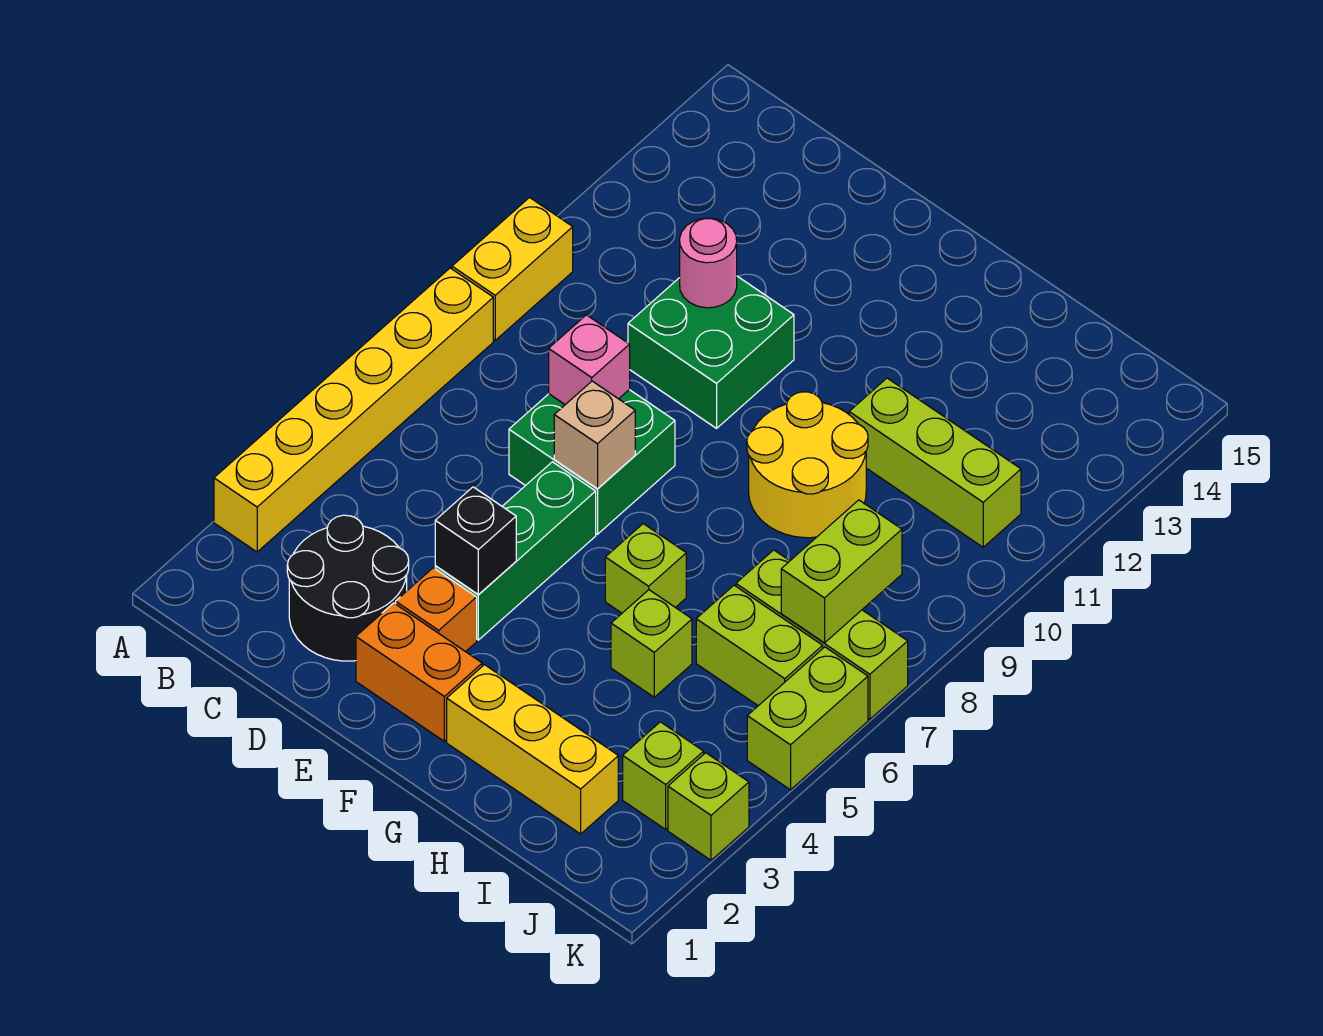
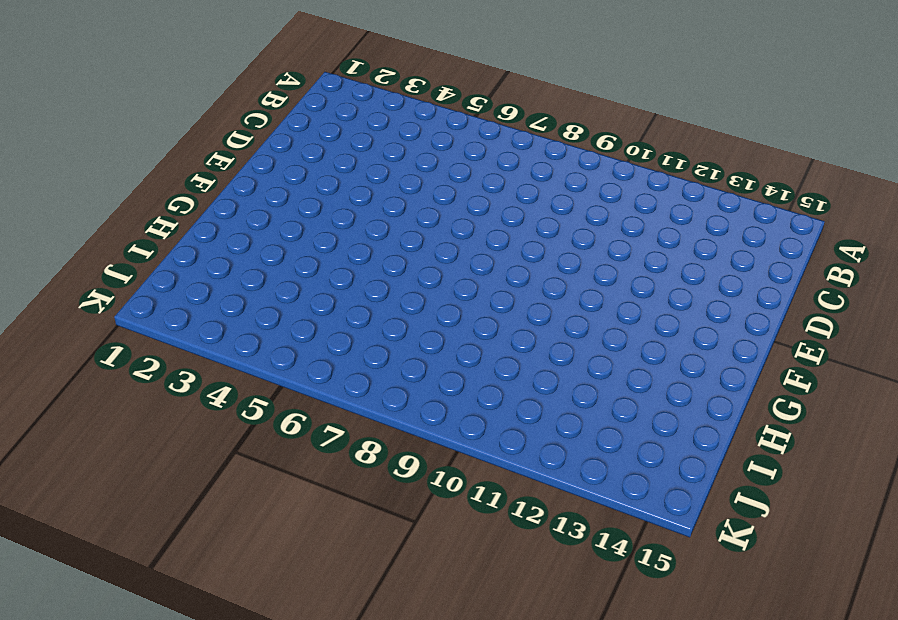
none -> yellow 1x6 brick [214,268,493,552]
none -> yellow 1x2 brick [452,198,573,340]
none -> black 2x2 round brick [287,515,409,661]

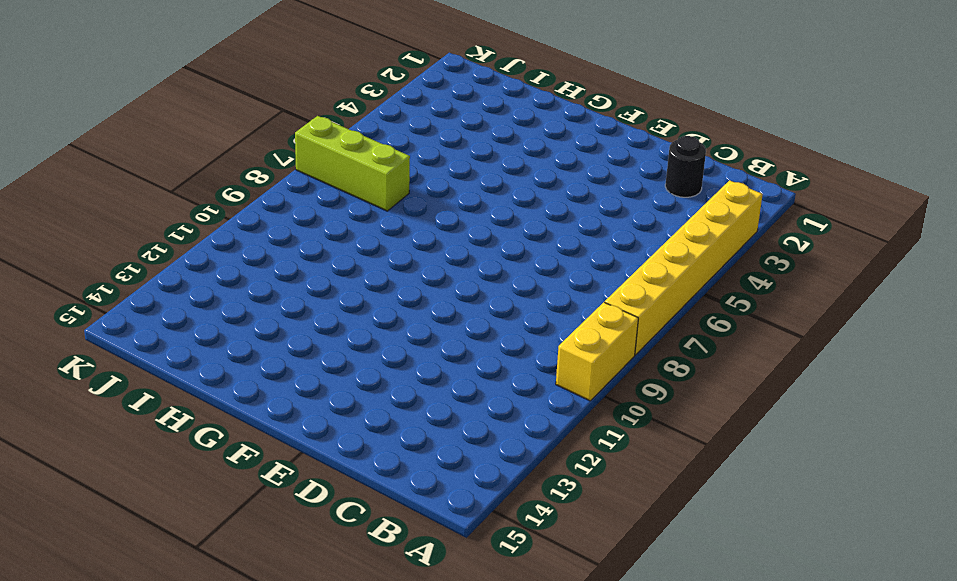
black 1x1 round brick [665,136,706,197] -> black 2x2 round brick [287,515,409,661]
none -> green 2x2 brick [509,390,675,534]
none -> green 2x2 brick [628,276,794,428]
none -> orange 1x2 brick [356,603,482,741]

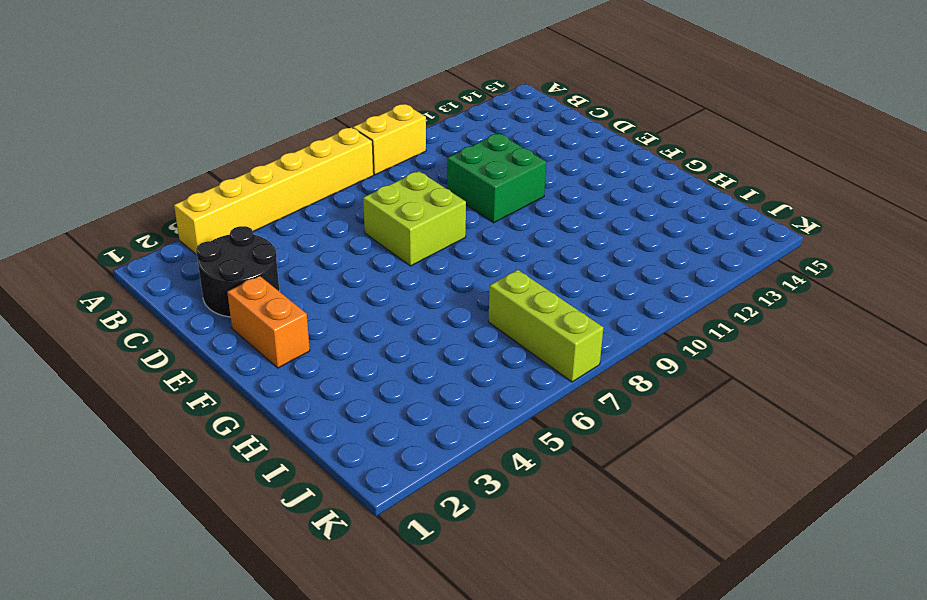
lime 2x2 brick [363,171,466,266] -> green 2x2 brick [509,390,675,534]
none -> orange 1x1 brick [396,568,477,652]
none -> green 1x3 brick [435,462,596,640]
none -> yellow 1x3 brick [447,665,618,834]

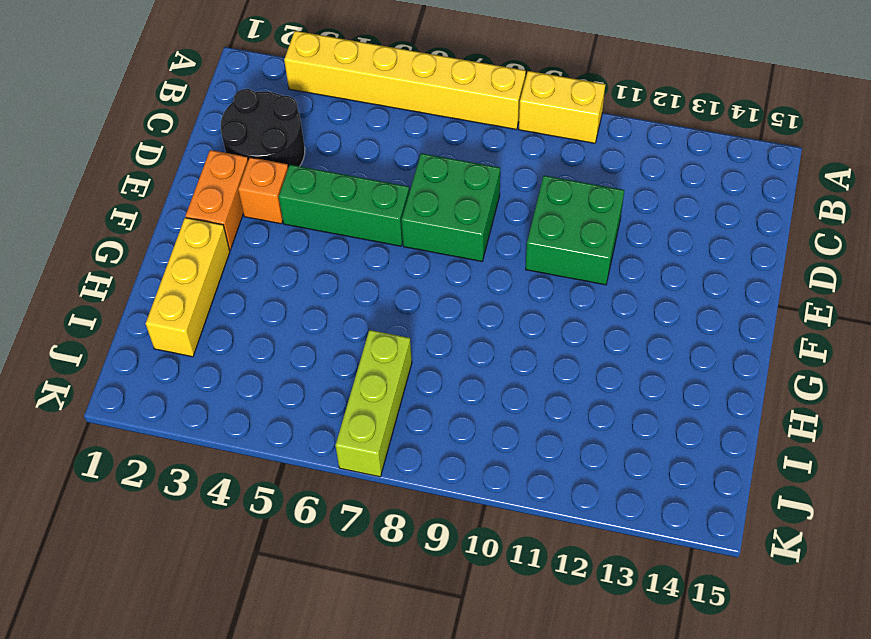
none -> lime 1x1 brick [605,524,686,613]
none -> yellow 2x2 round brick [747,392,868,538]
none -> lime 1x1 brick [611,590,692,697]

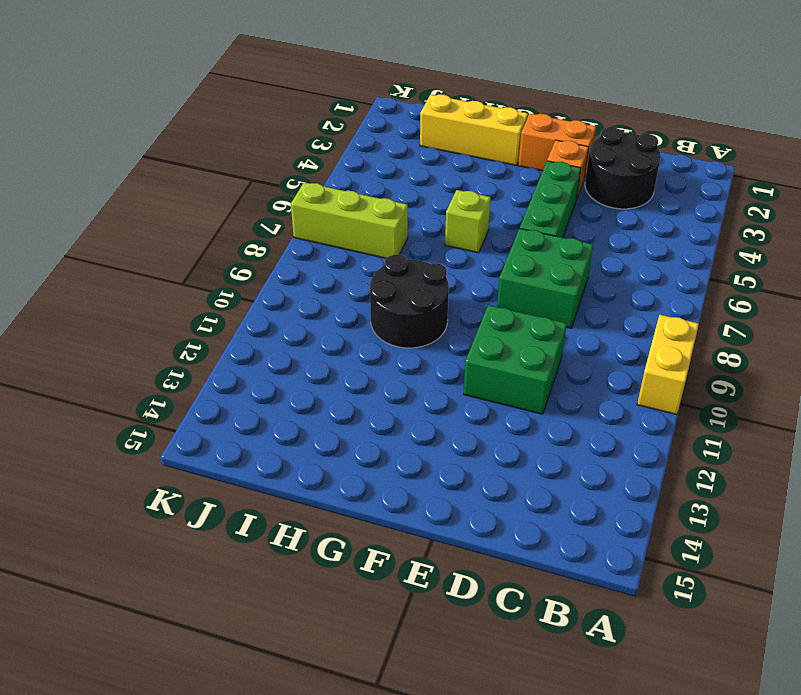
black 2x2 round brick [370,255,449,348] -> yellow 2x2 round brick [747,392,868,538]
none -> yellow 1x6 brick [214,268,493,552]
none -> lime 1x1 brick [611,590,692,697]
none -> lime 1x3 brick [849,378,1021,547]

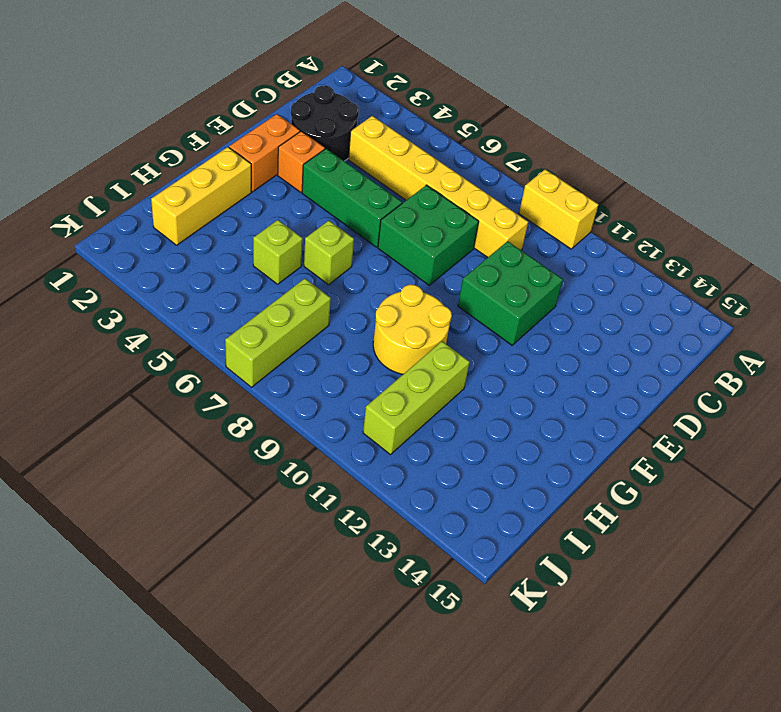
yellow 1x6 brick [348,116,528,258] -> yellow 1x6 brick moved to [214,268,493,552]
none -> lime 1x2 brick [696,585,823,706]
none -> lime 1x1 brick [623,722,704,829]
none -> lime 1x1 brick [668,753,749,860]

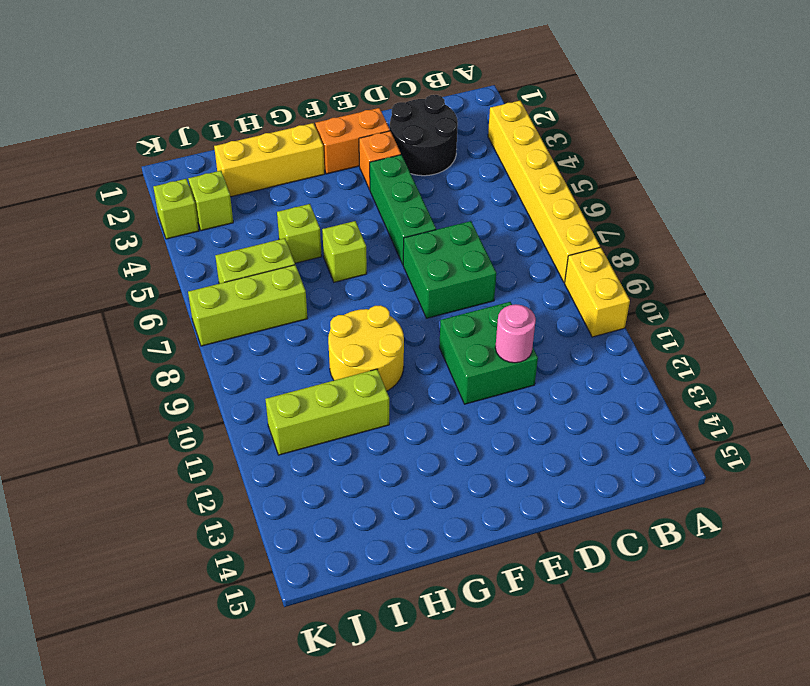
none -> lime 1x2 brick [747,647,868,790]
none -> pink 1x1 brick [549,315,630,405]
none -> black 1x1 brick [435,487,516,594]

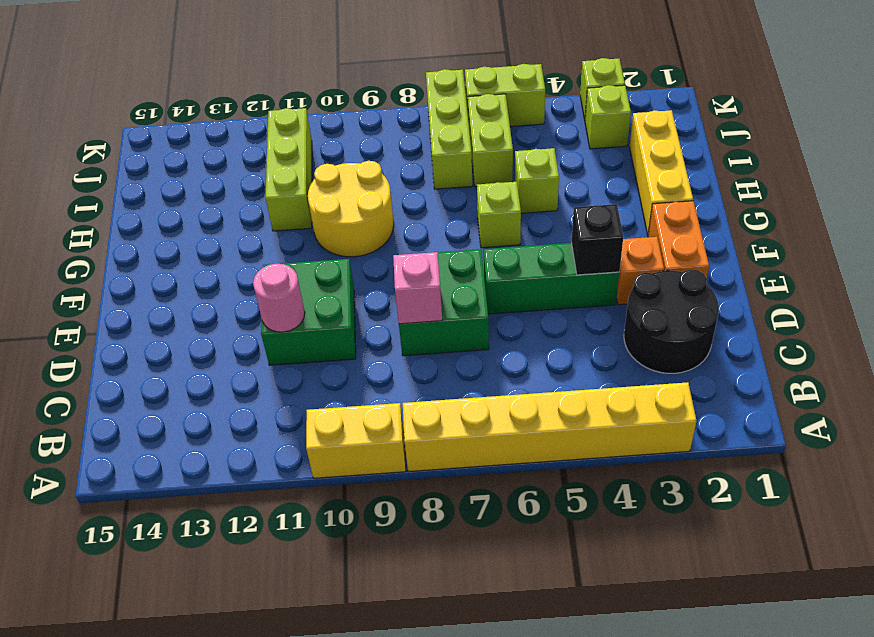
none -> tan 1x1 brick [554,381,635,489]
none -> lime 1x2 brick [781,500,902,643]

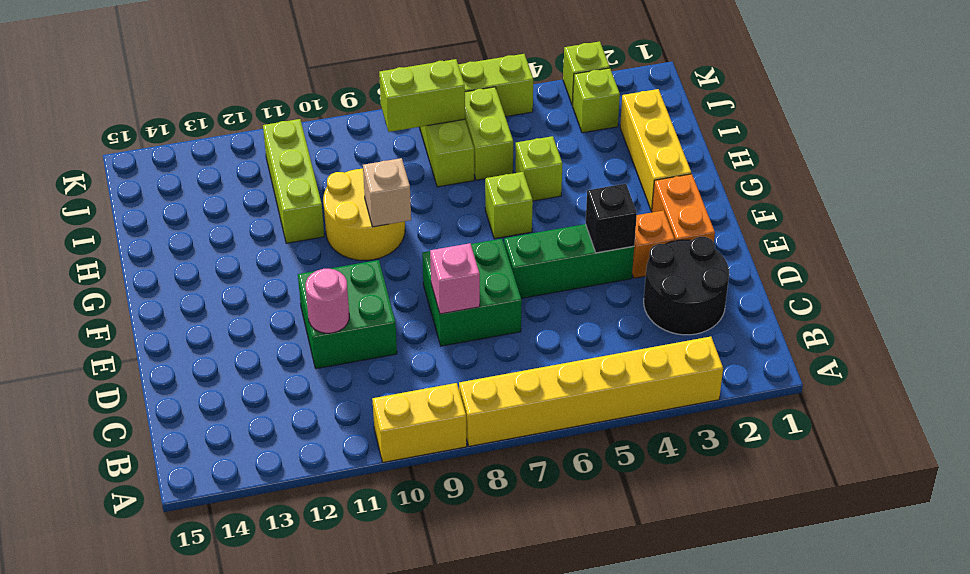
tan 1x1 brick [363,158,411,227] -> tan 1x1 brick moved to [554,381,635,489]

